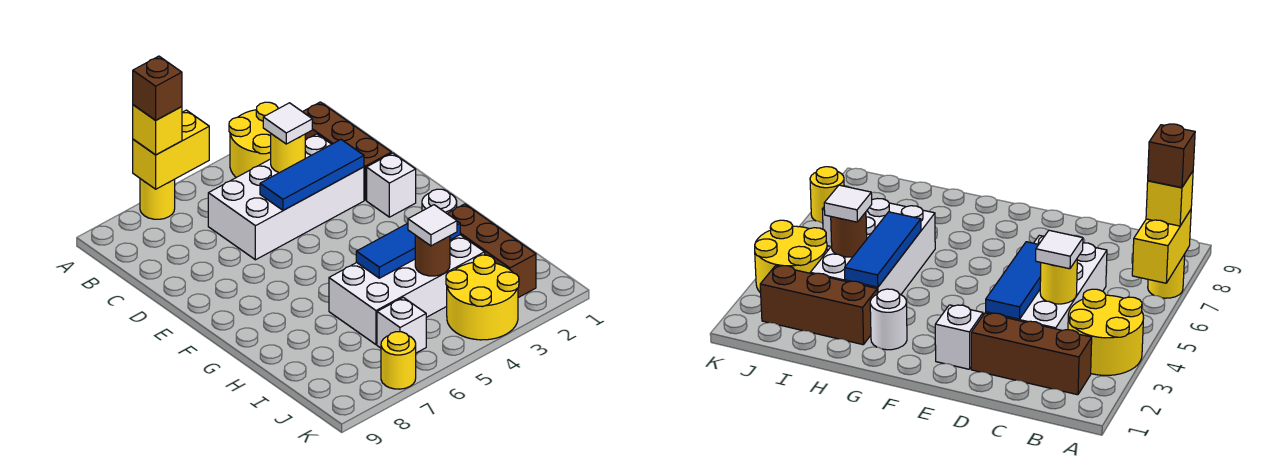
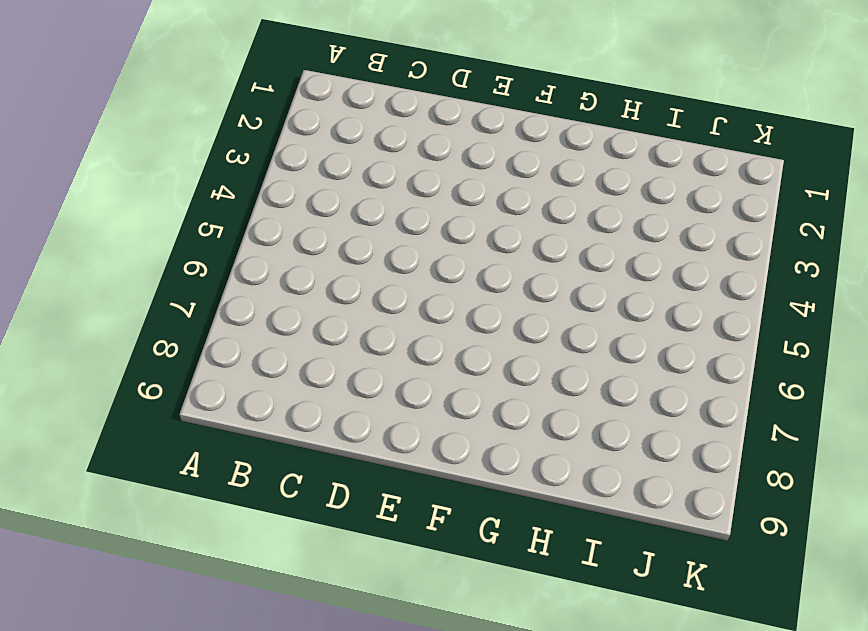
none -> yellow 2x2 round brick [229,102,278,177]
none -> yellow 1x1 round brick [140,179,175,219]
none -> brown 1x3 brick [303,102,391,200]

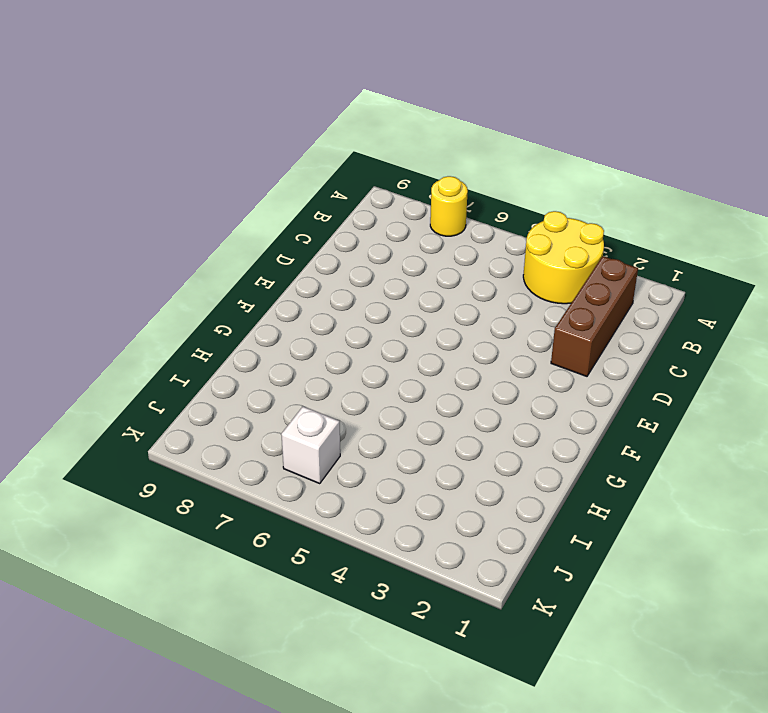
none -> white 2x4 brick [208,134,364,260]
none -> white 1x1 brick [367,153,416,217]
none -> white 1x1 round brick [422,189,457,213]

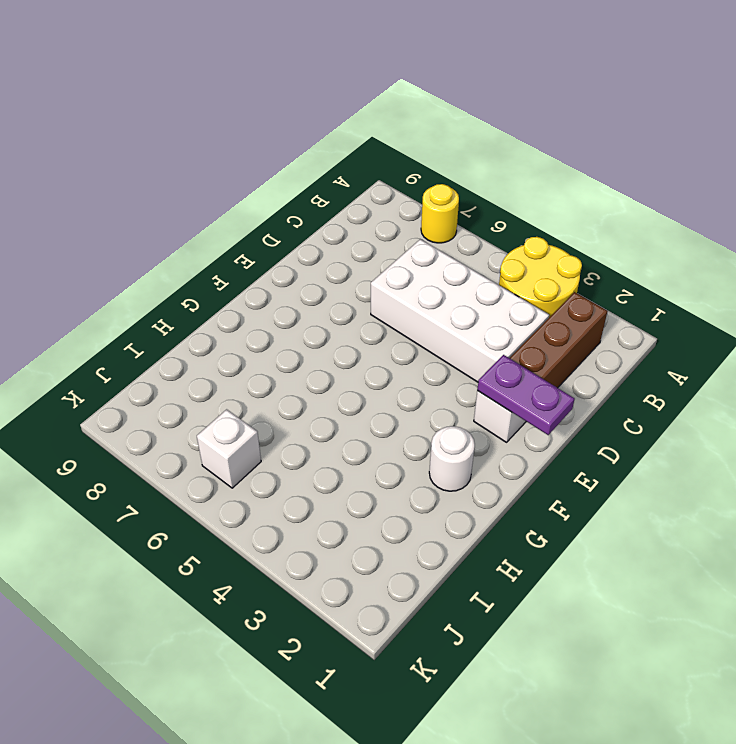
purple 1x2 plate [477,355,575,435] -> none
none -> brown 1x3 brick [447,204,536,298]
none -> white 2x4 brick [329,235,485,345]
none -> yellow 2x2 round brick [446,255,519,340]

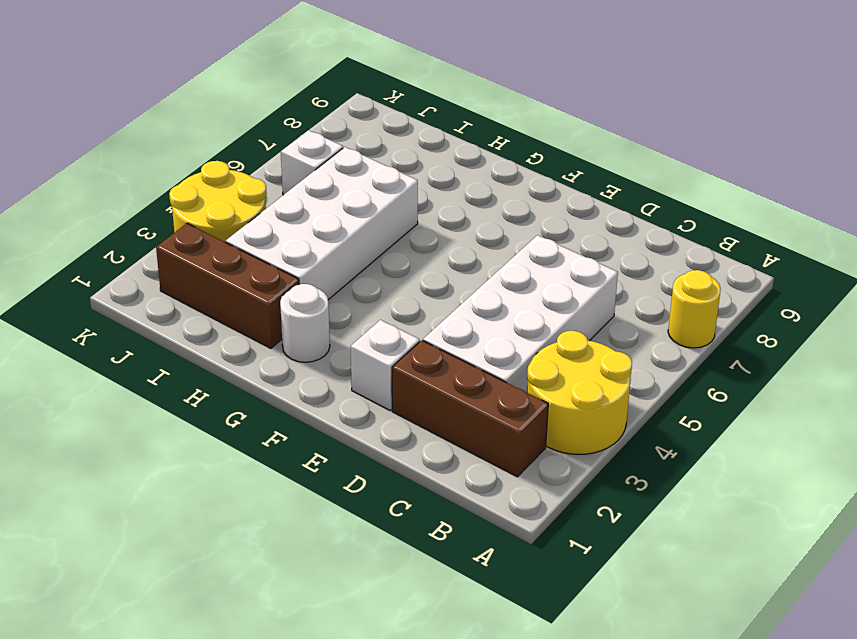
none -> yellow 1x1 round brick [381,332,416,389]
none -> yellow 1x2 brick [133,110,209,189]
none -> yellow 1x1 round brick [270,134,305,173]

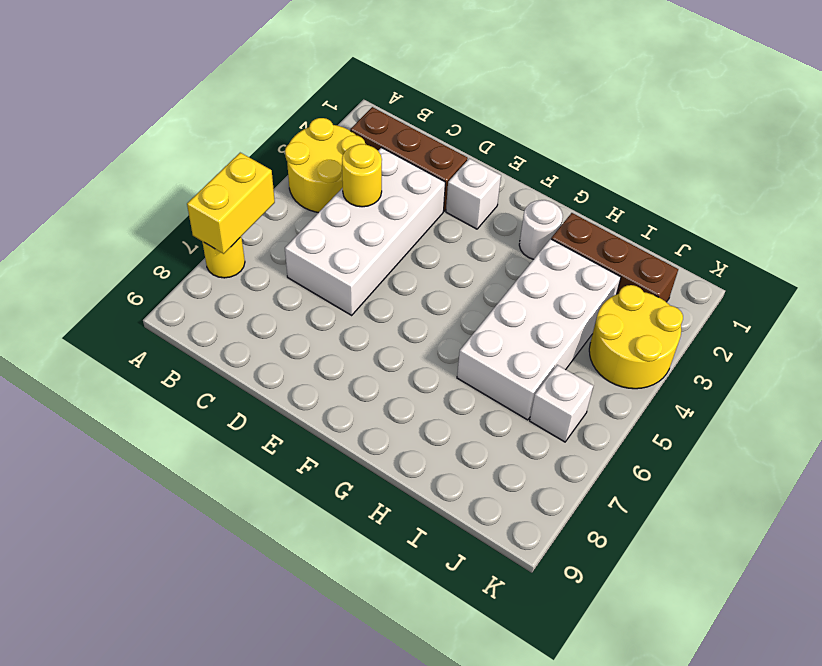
none -> yellow 1x1 round brick [381,332,416,389]
none -> blue 1x3 tile [260,140,364,210]
none -> blue 1x3 tile [356,221,460,278]

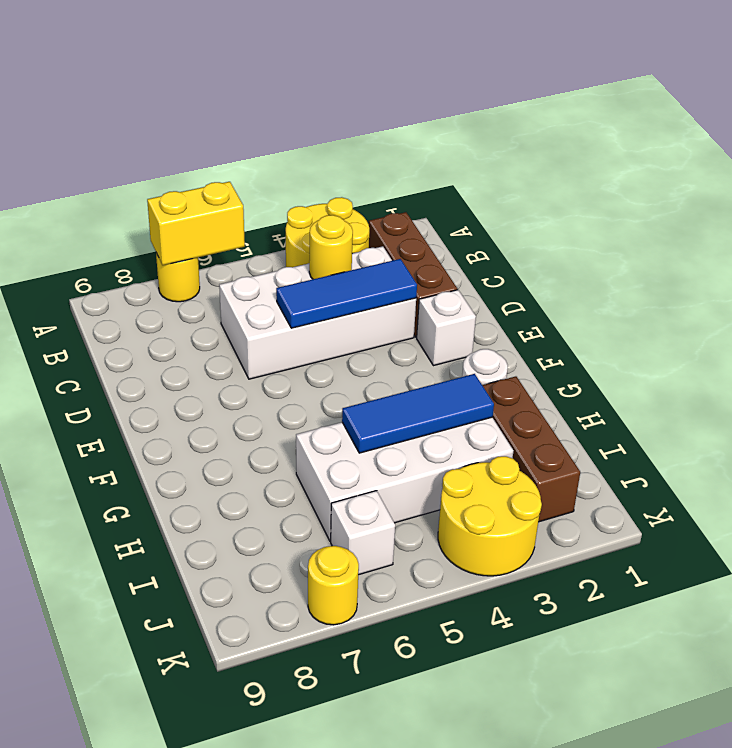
none -> brown 1x1 round brick [415,235,450,276]
none -> yellow 1x1 brick [133,105,182,155]
none -> white 1x1 tile [263,103,312,144]

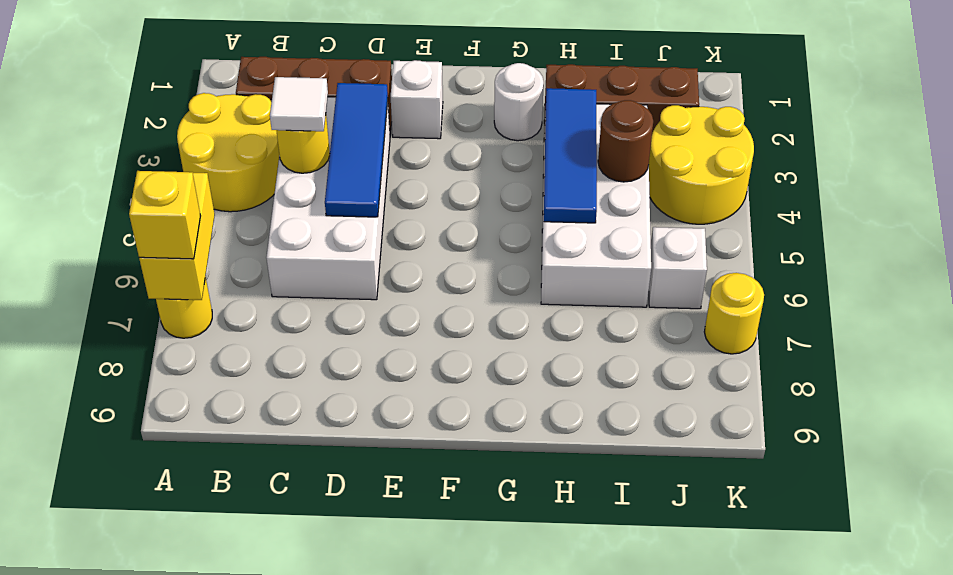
none -> white 1x1 tile [408,205,457,246]
none -> brown 1x1 brick [133,56,182,120]

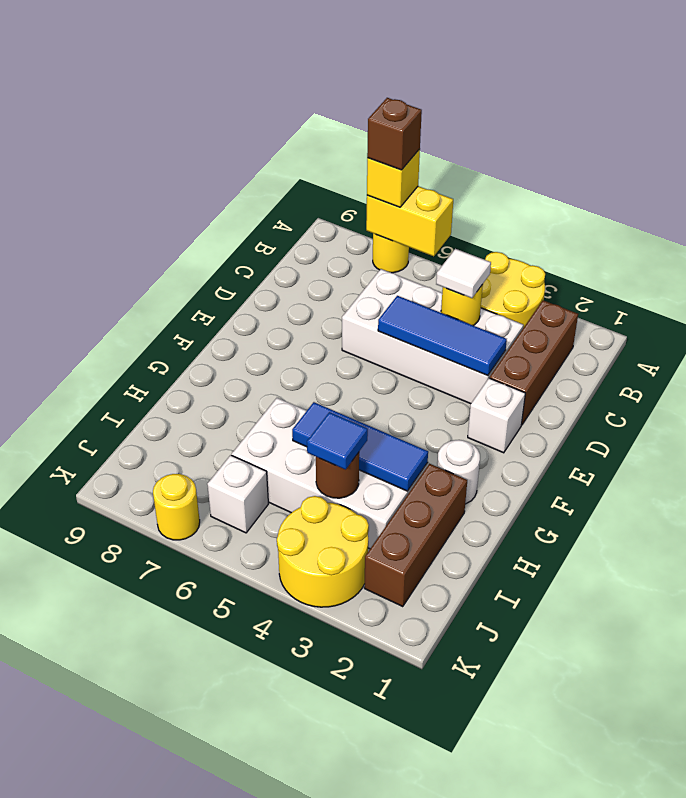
blue 1x1 tile [307,412,368,470] -> white 1x1 tile [408,205,457,246]

